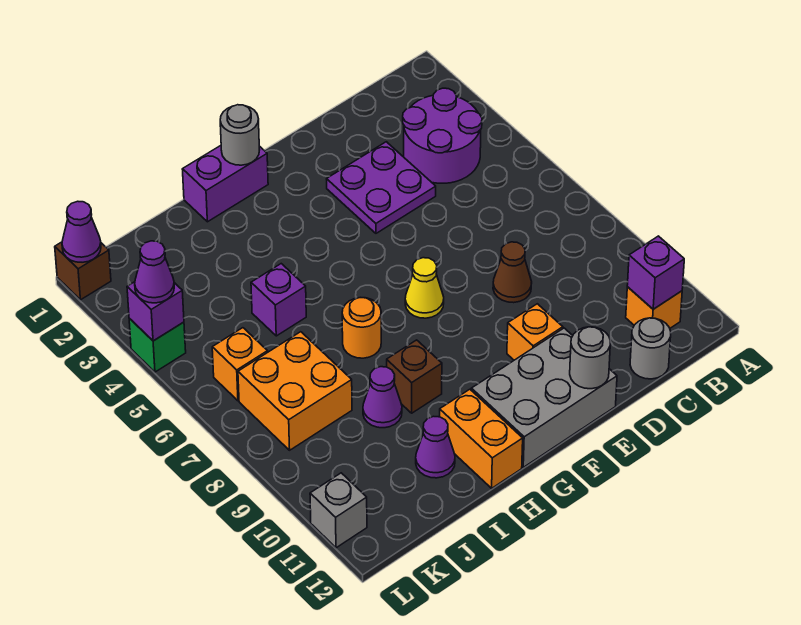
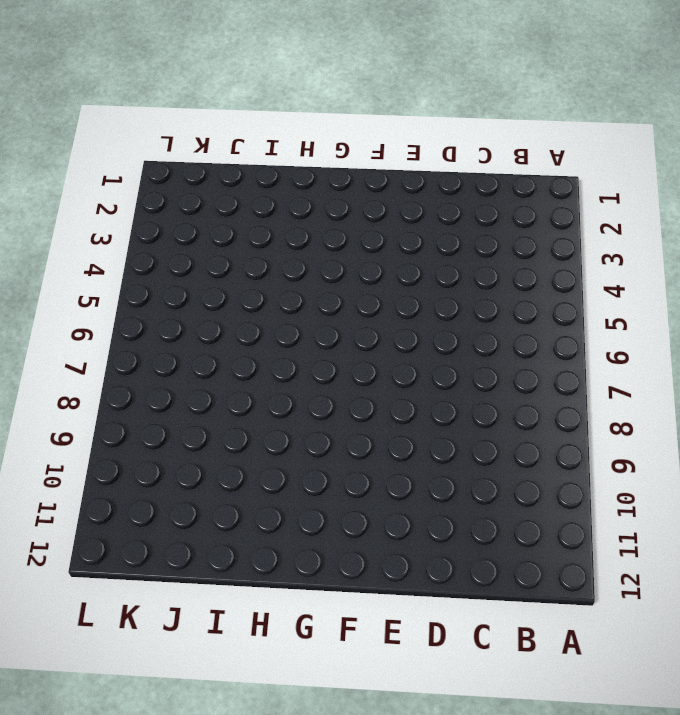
none -> purple 2x2 round brick [403,88,482,183]
none -> orange 1x1 brick [626,287,682,328]
none -> grey 1x1 round brick [630,318,671,379]

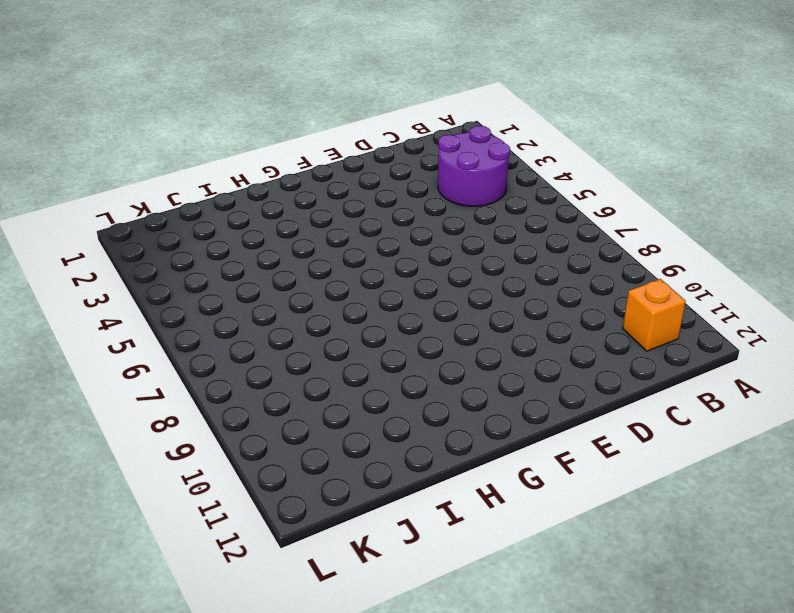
none -> grey 1x1 round brick [630,318,671,379]
none -> purple 2x2 plate [327,142,436,233]
none -> brown 1x1 cone [493,242,532,303]

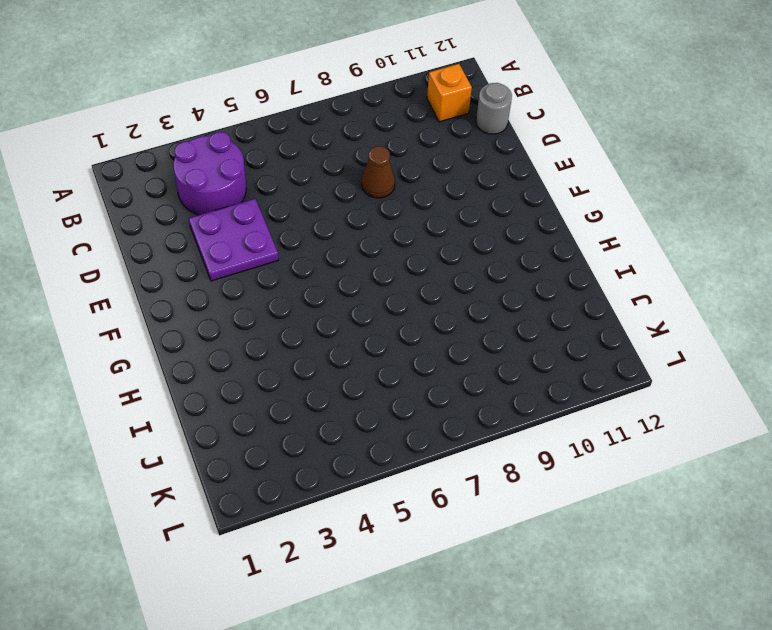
none -> orange 1x1 brick [507,304,563,360]
none -> grey 2x3 brick [471,328,617,467]
none -> yellow 1x1 cone [405,258,444,318]

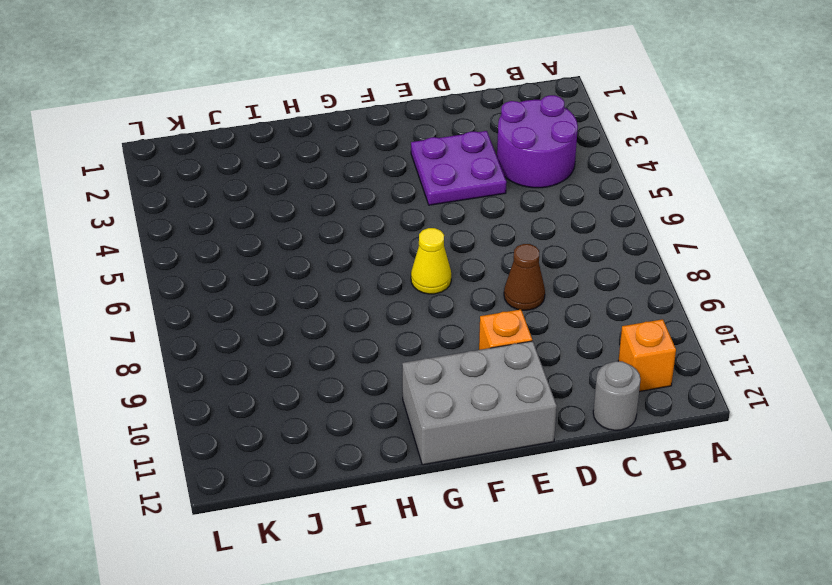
none -> purple 1x2 brick [182,146,268,222]
none -> orange 1x1 round brick [342,298,381,358]
none -> brown 1x1 brick [387,340,442,413]

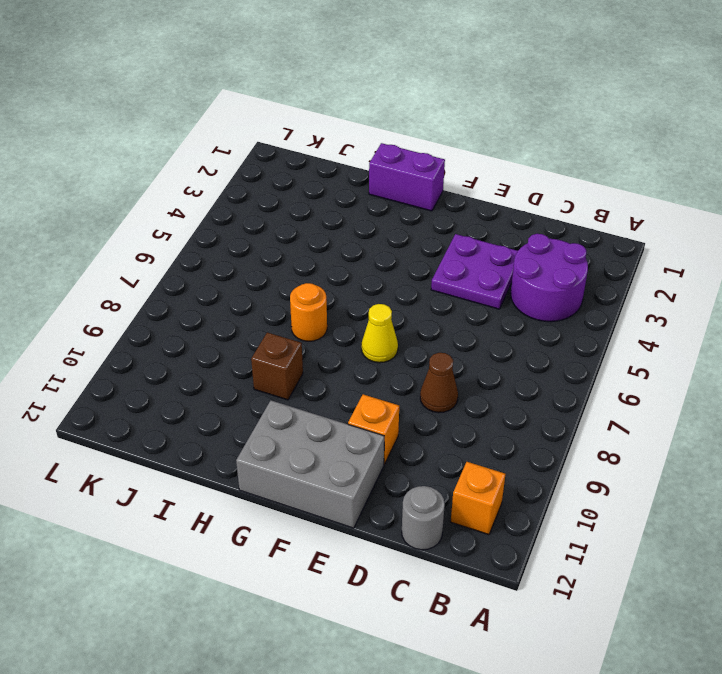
none -> orange 1x2 brick [440,389,523,488]
none -> purple 1x1 brick [251,264,306,336]
none -> purple 1x1 cone [363,367,402,428]

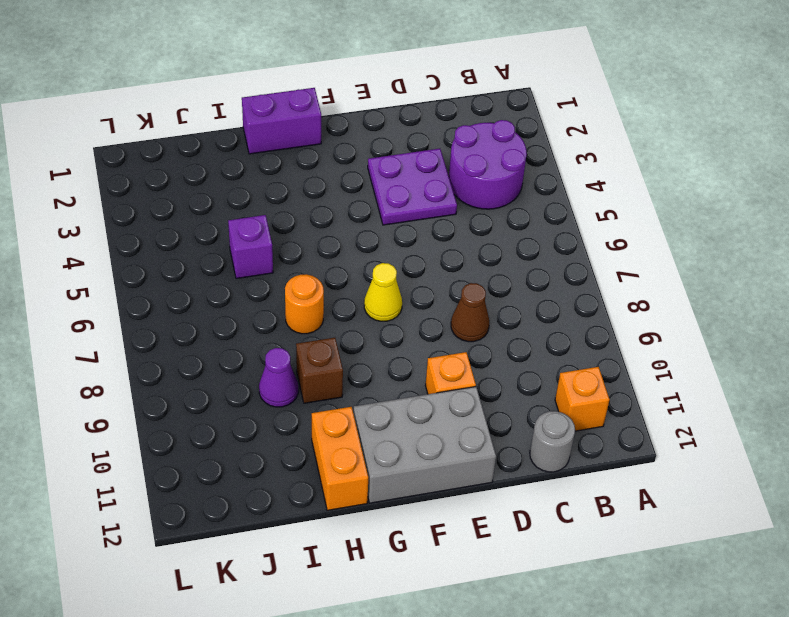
none -> purple 1x1 cone [416,416,455,478]
none -> orange 2x2 brick [238,332,352,450]
none -> orange 1x1 brick [212,328,268,401]

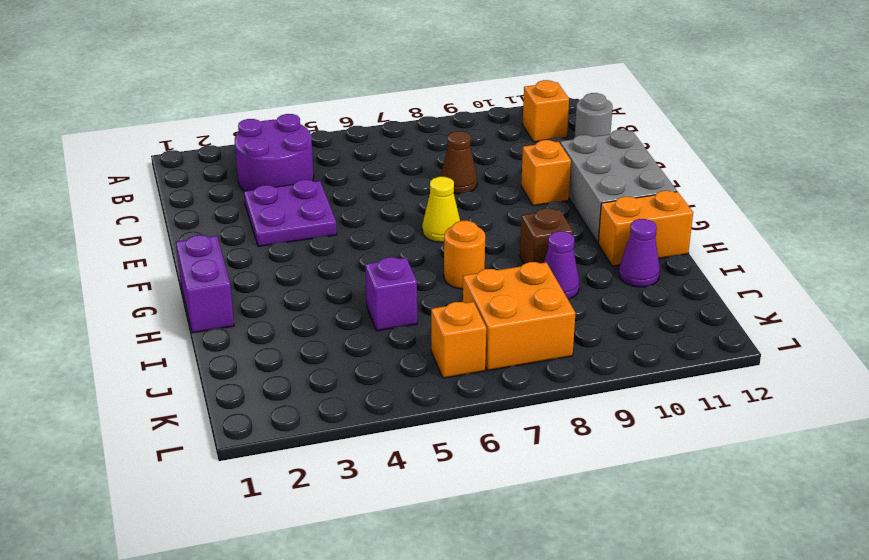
none -> brown 1x1 brick [55,242,111,300]
none -> green 1x1 brick [129,318,186,372]
none -> grey 1x1 brick [310,473,367,548]

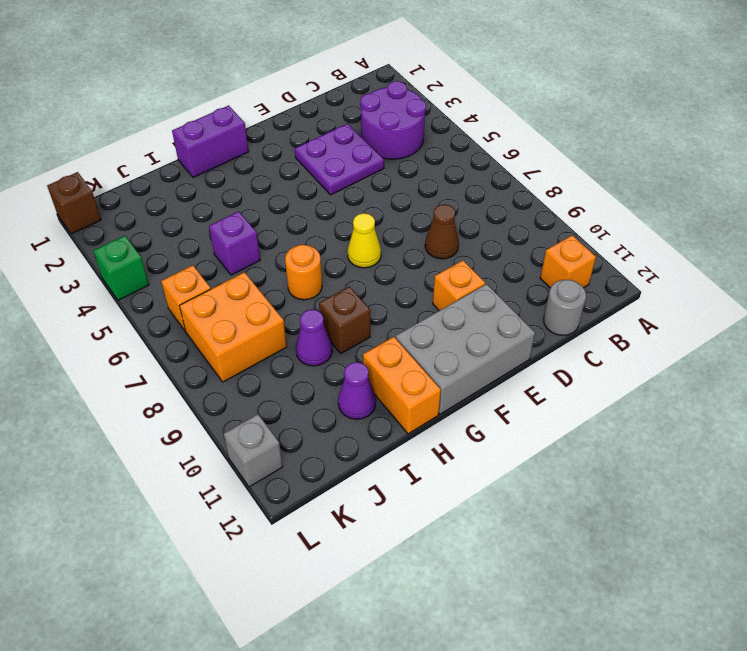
none -> purple 1x1 brick [627,236,684,309]
none -> grey 1x1 round brick [570,327,611,389]
none -> grey 1x1 round brick [220,105,259,165]

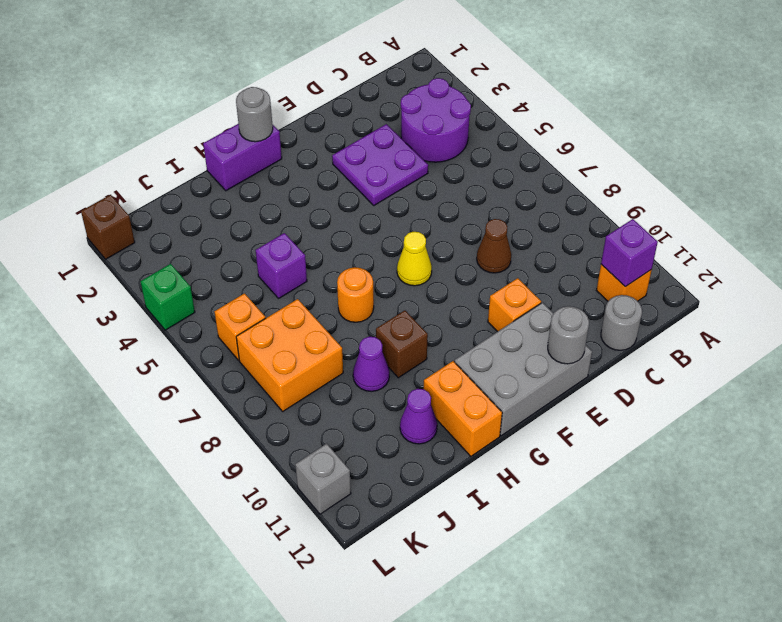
none -> purple 1x1 cone [62,201,101,262]
none -> purple 1x1 brick [127,282,184,341]
none -> purple 1x1 cone [135,241,174,303]

